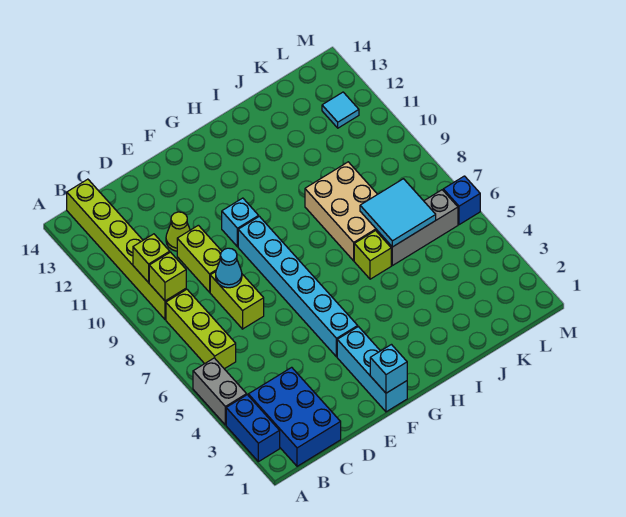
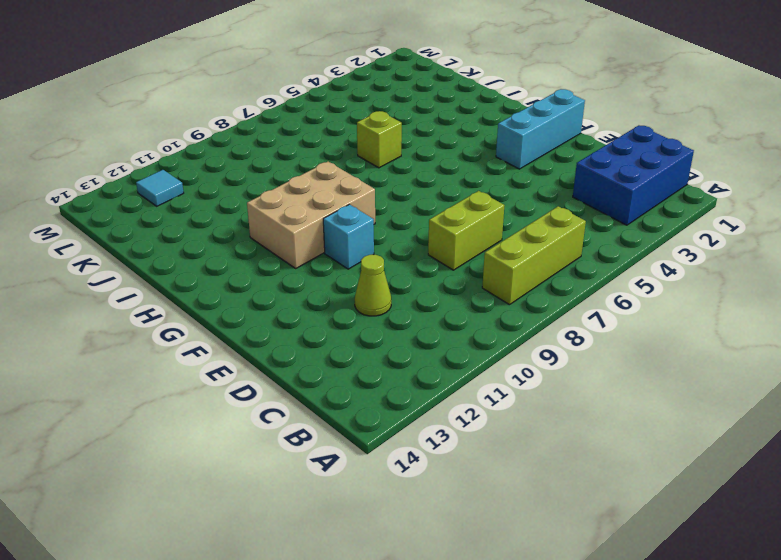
tan 2x3 brick [247,162,375,268] -> tan 2x3 brick moved to [305,162,377,261]
none -> blue 1x2 brick [226,395,280,462]
none -> grey 1x2 brick [193,358,247,425]
none -> lime 1x6 brick [67,179,186,320]

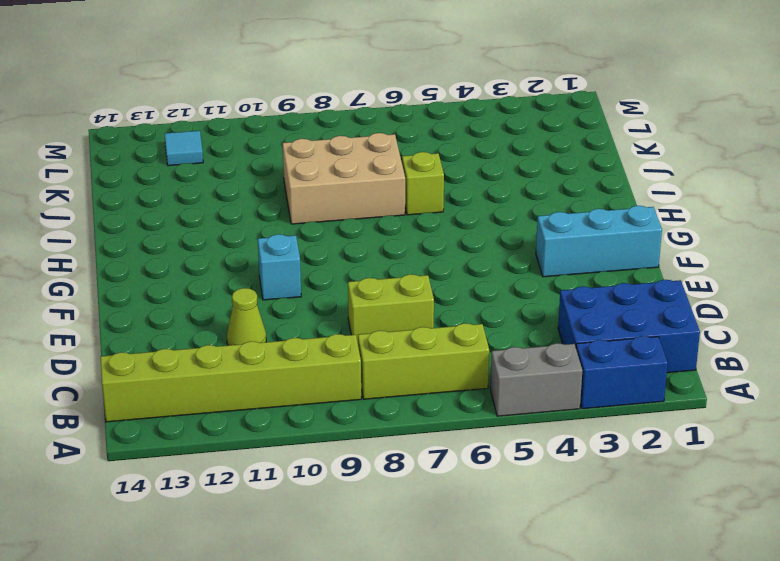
none -> lime 1x2 brick [177,225,222,292]
none -> cyan 1x6 brick [238,216,358,357]
none -> grey 1x3 brick [377,190,458,266]

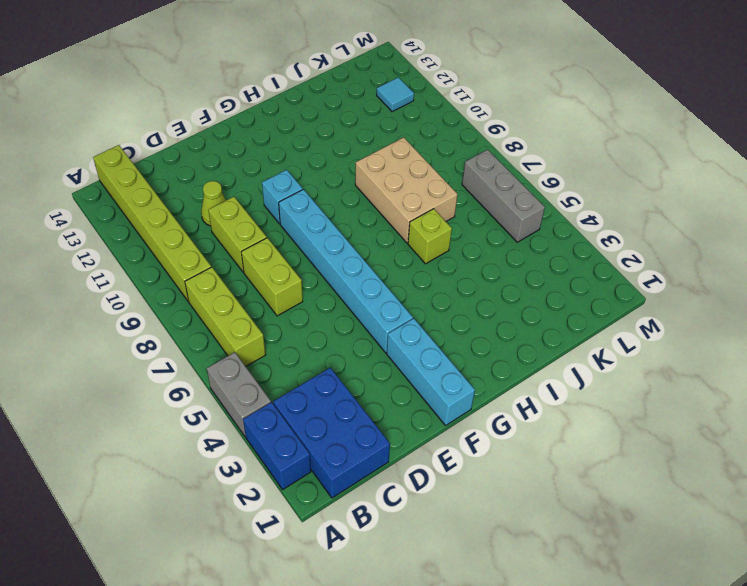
grey 1x3 brick [462,150,545,242] -> grey 1x3 brick turned to [377,190,458,266]
none -> blue 1x1 brick [443,176,480,225]
none -> lime 1x1 brick [149,252,186,301]
none -> lime 1x1 brick [133,234,170,283]

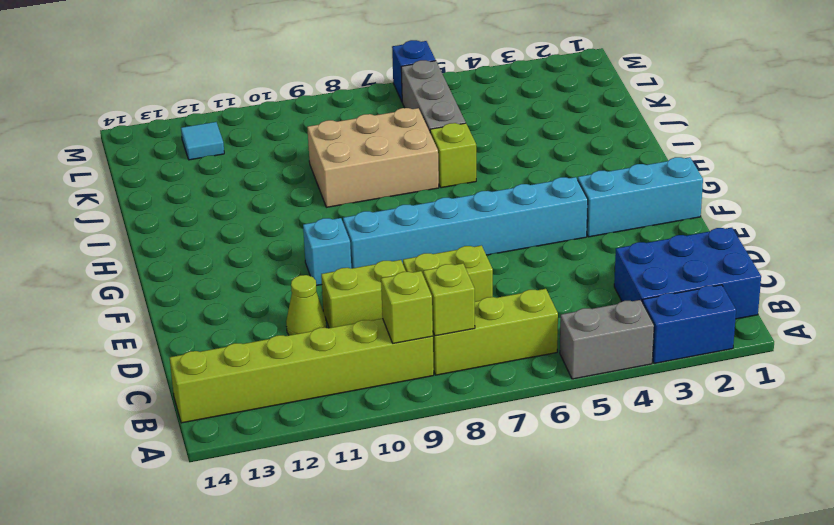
lime 1x1 brick [423,263,475,336] -> lime 1x1 brick moved to [133,234,170,283]
none -> cyan 1x1 cone [216,248,242,288]
none -> cyan 1x1 brick [370,345,407,393]
none -> cyan 2x2 tile [360,179,436,247]

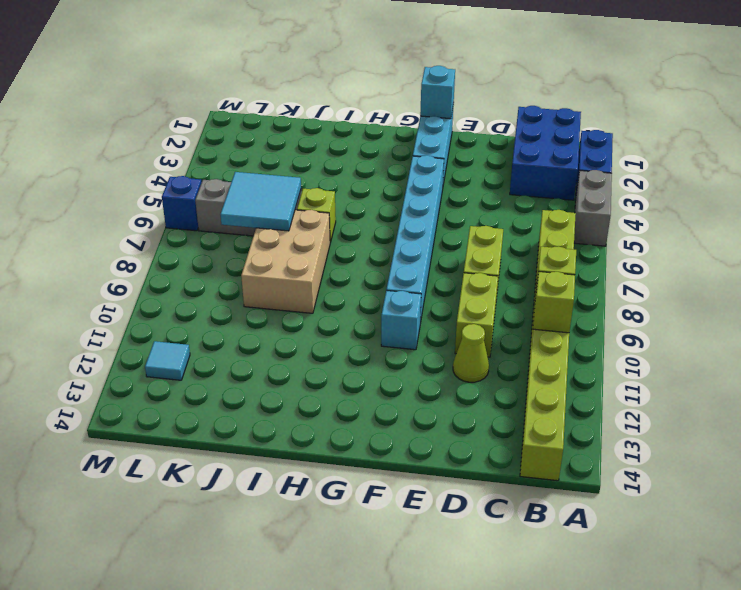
none -> cyan 1x1 cone [216,248,242,288]

